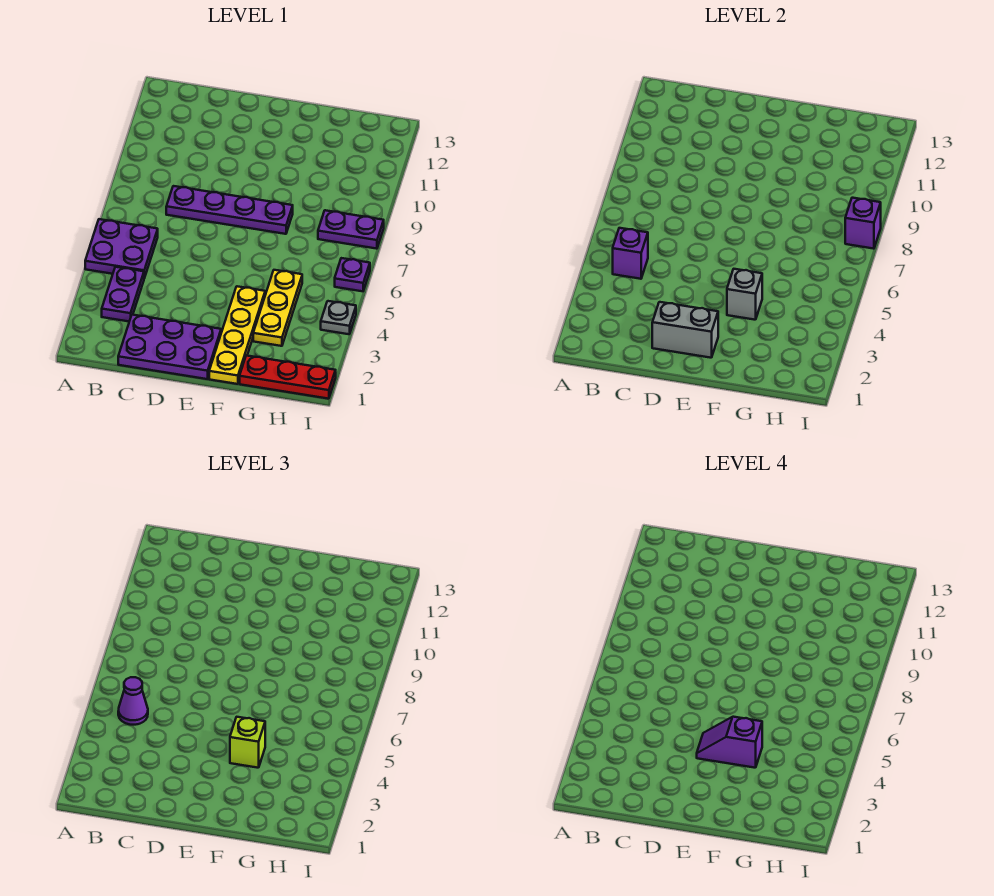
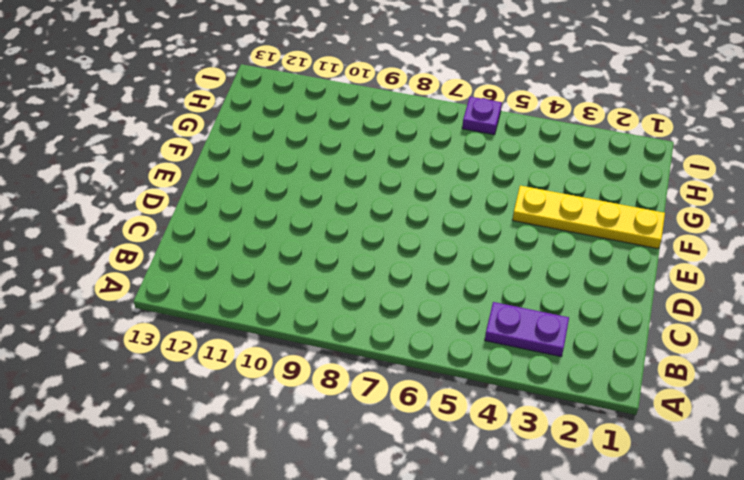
none -> purple 2x2 plate [85,219,158,278]
none -> purple 2x3 plate [118,315,221,379]
none -> purple 1x4 plate [166,186,293,234]

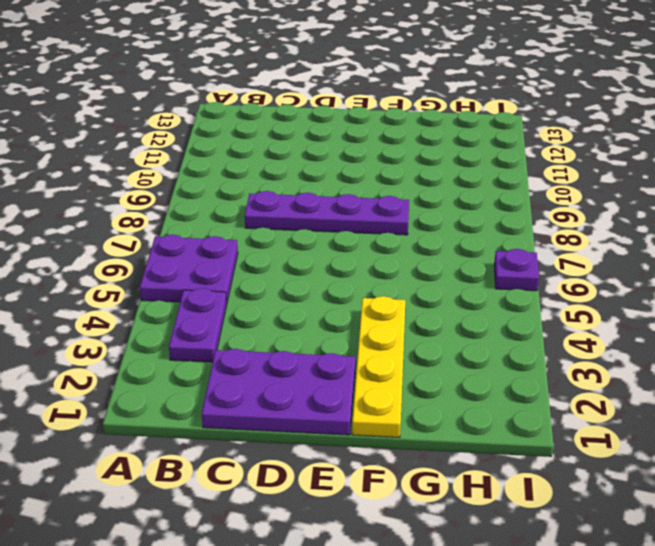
none -> red 1x3 plate [240,356,336,399]
none -> yellow 1x3 plate [253,270,302,346]
none -> purple 1x2 plate [318,210,384,249]

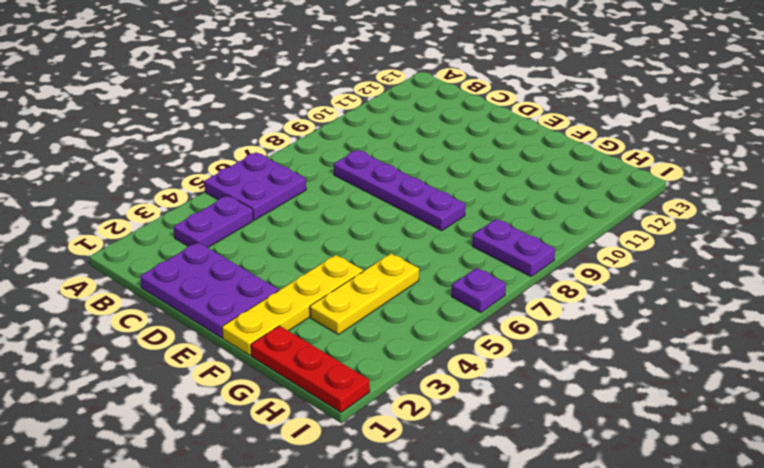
none -> grey 1x1 plate [321,301,356,334]
none -> purple 1x1 brick [613,228,648,279]
none -> grey 1x2 brick [652,302,718,358]

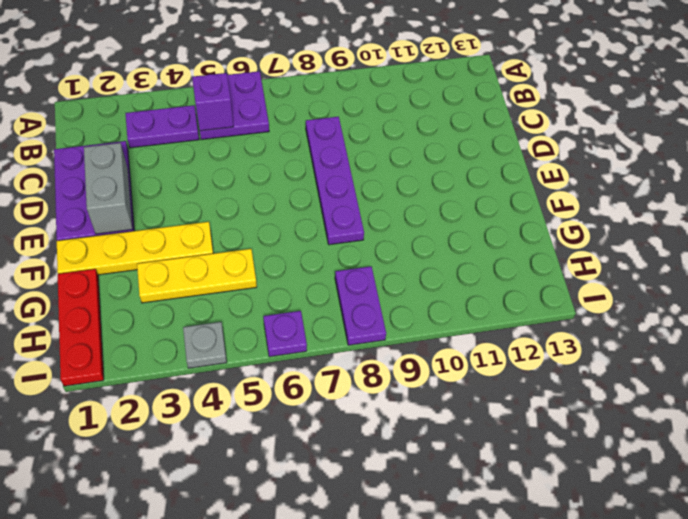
none -> grey 1x1 brick [727,269,762,320]
none -> purple 1x1 brick [845,198,881,249]
none -> purple 1x1 cone [118,677,148,725]

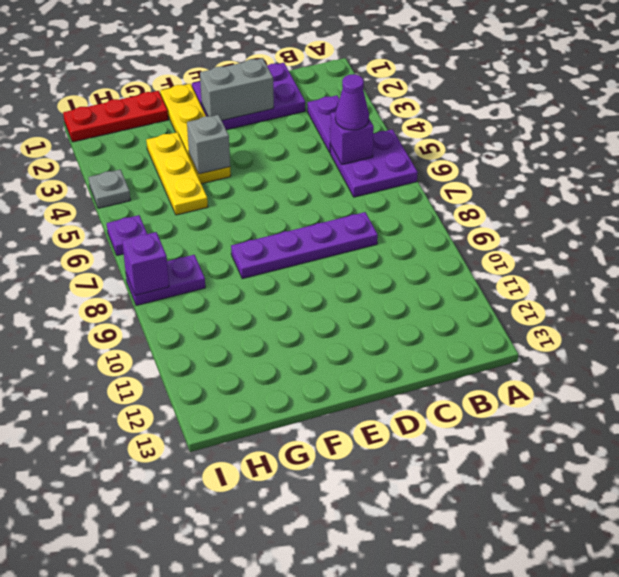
none -> lime 1x1 brick [230,717,265,768]
none -> purple 1x2 slope [697,717,762,768]

